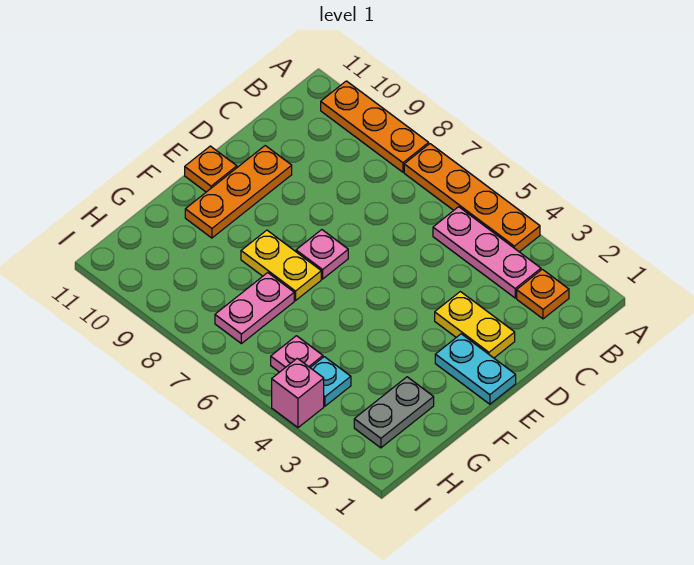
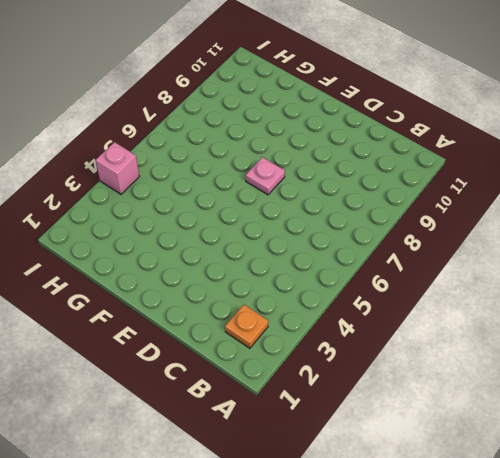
none -> orange 1x4 plate [404,144,540,252]
none -> orange 1x3 plate [321,81,429,172]
none -> pink 1x3 plate [433,207,541,298]

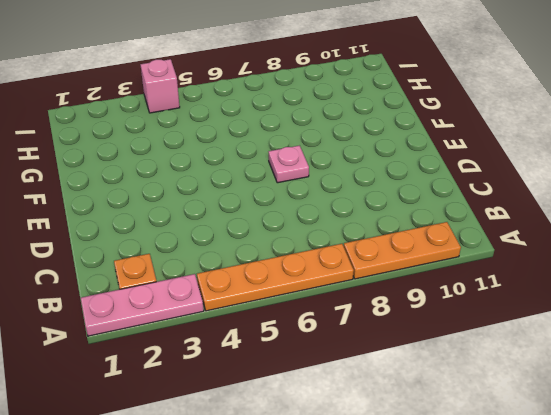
pink 1x3 plate [81,274,204,336] -> pink 1x3 plate moved to [433,207,541,298]
none -> yellow 1x2 plate [435,291,515,358]
none -> orange 1x3 plate [185,146,292,238]
none -> cyan 1x2 plate [435,334,516,404]

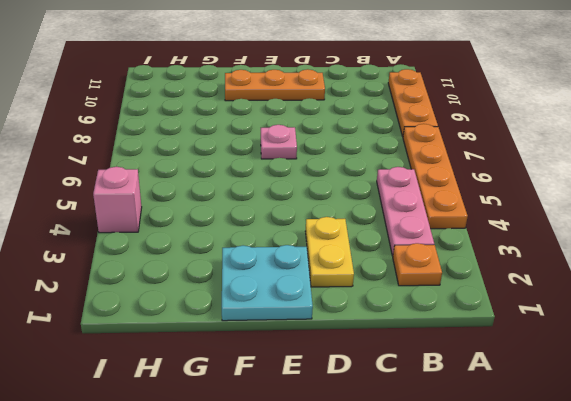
cyan 2x2 plate [222,245,313,321] -> cyan 1x2 plate [435,334,516,404]
none -> orange 1x1 plate [185,146,237,192]
none -> yellow 1x2 plate [241,230,321,301]
none -> grey 1x2 plate [354,377,434,448]

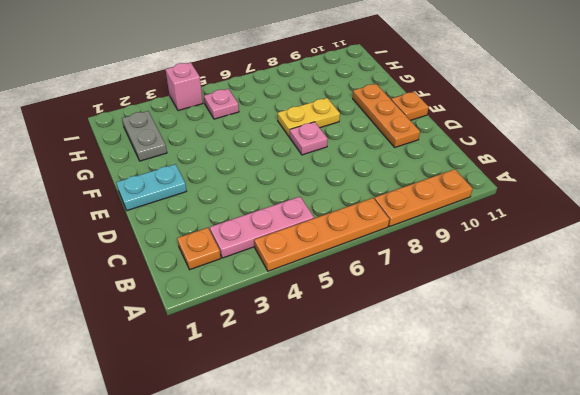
none -> yellow 1x2 plate [435,291,515,358]
none -> pink 1x2 plate [215,273,294,344]
none -> cyan 1x1 plate [310,357,351,406]

